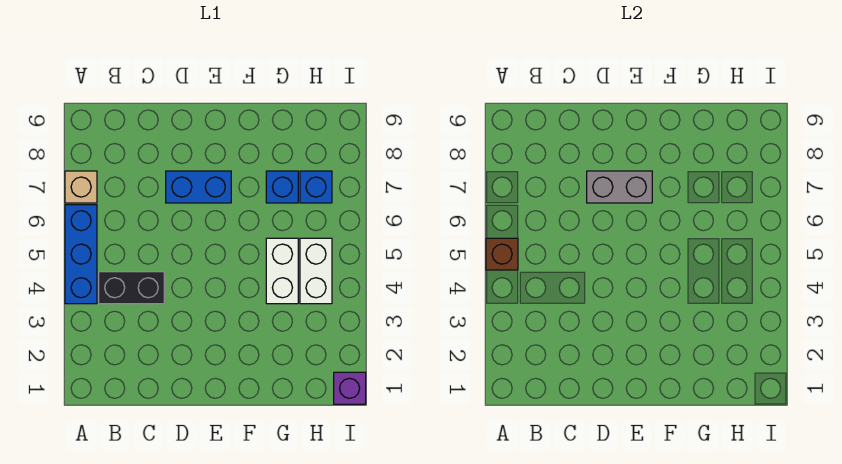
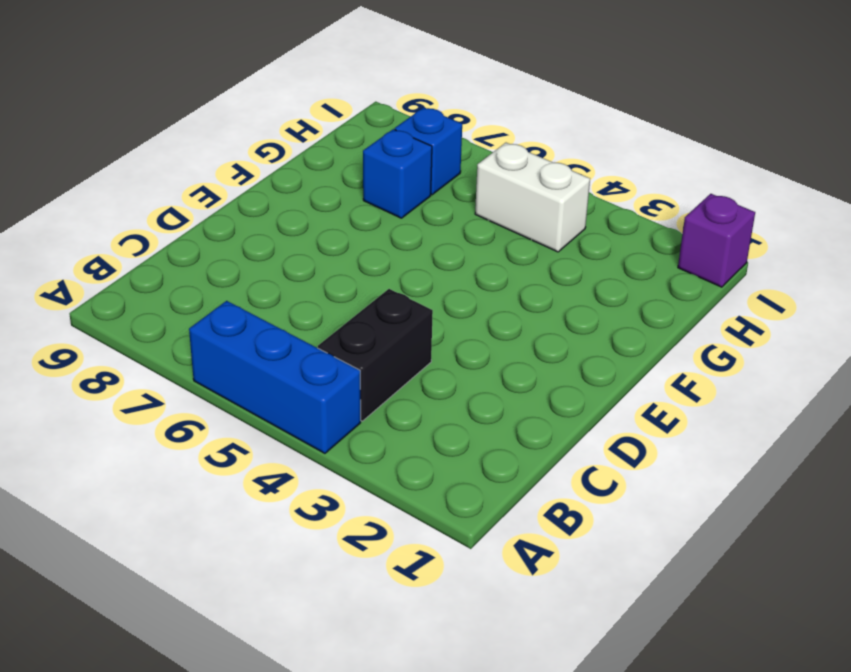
none -> tan 1x1 brick [65,171,97,203]
none -> blue 1x2 brick [166,171,231,203]

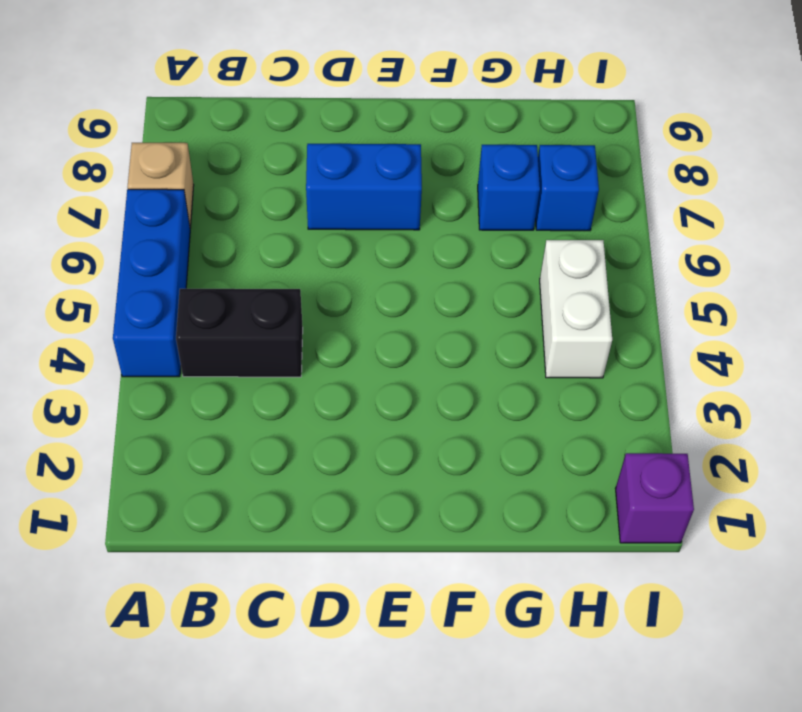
none -> white 1x2 brick [266,238,298,304]
none -> brown 1x1 brick [486,238,518,270]

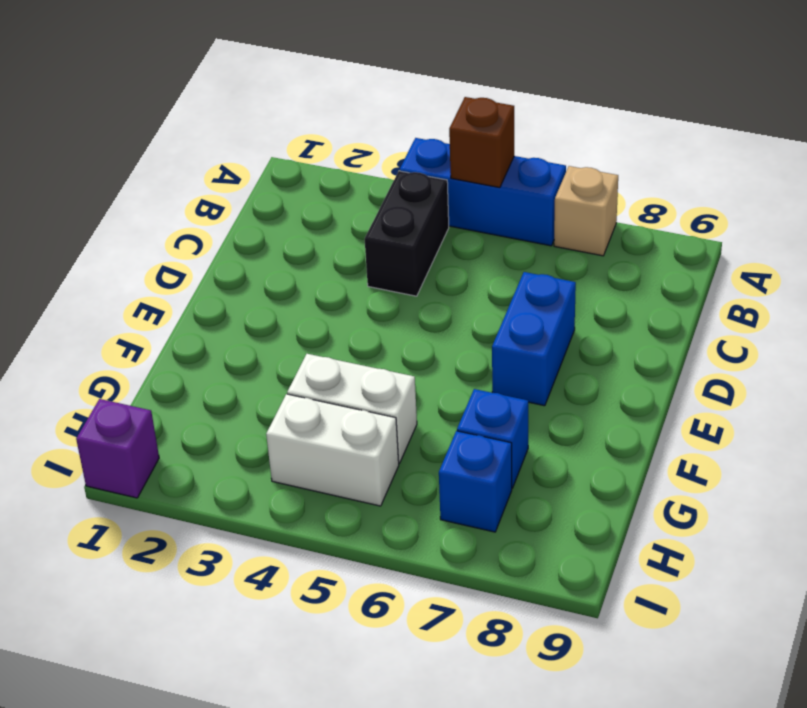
none -> grey 1x2 brick [587,171,652,203]

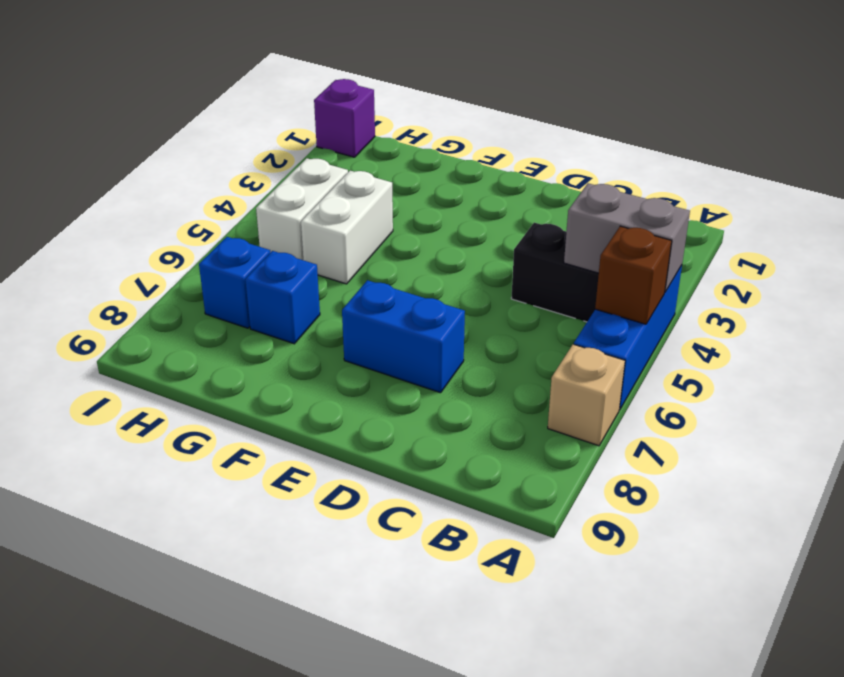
grey 1x2 brick [564,183,690,292] -> grey 1x2 brick moved to [587,171,652,203]

